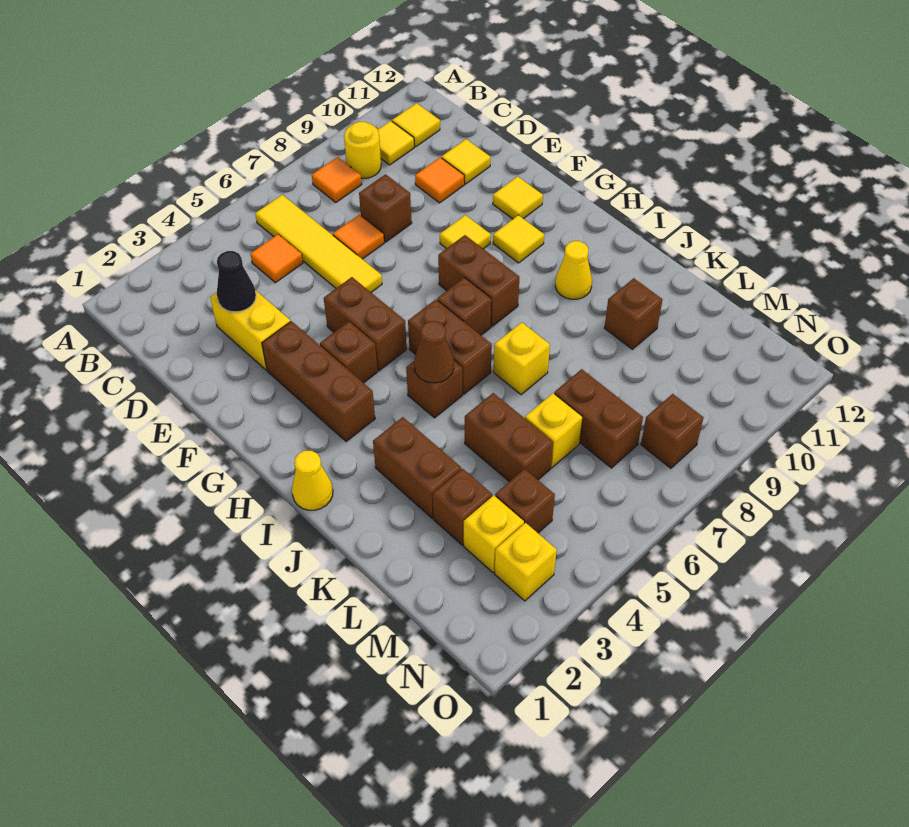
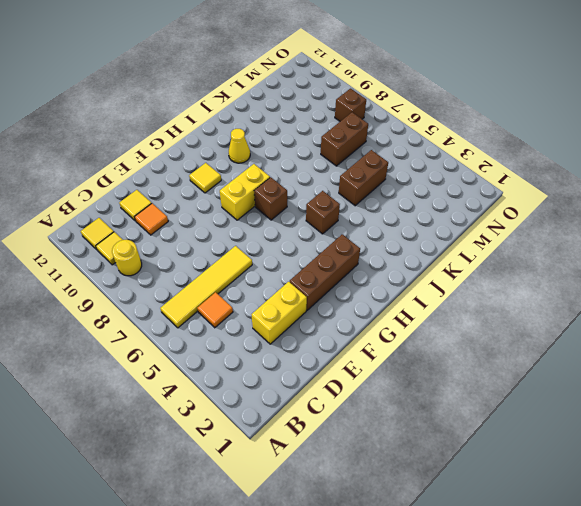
yellow 1x2 brick [220,164,270,220] -> brown 1x2 brick [438,235,519,326]
none -> orange 1x1 tile [312,157,362,202]
none -> orange 1x1 tile [333,215,384,259]
none -> brown 1x1 brick [359,174,412,242]
none -> brown 1x2 brick [324,277,407,371]

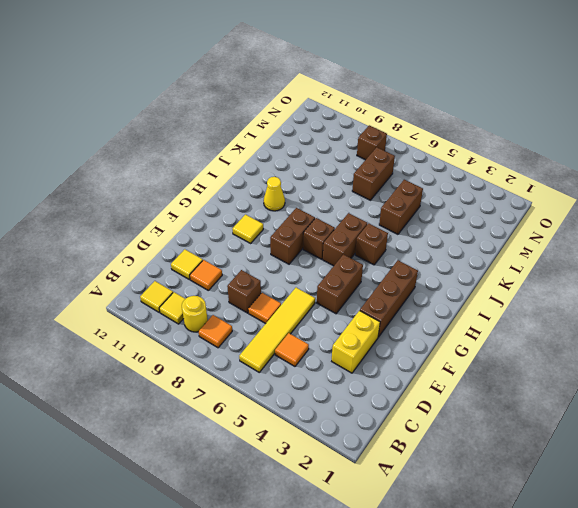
none -> yellow 1x1 tile [440,215,491,249]
none -> yellow 1x1 tile [493,176,543,219]
none -> brown 1x1 brick [320,322,378,383]
none -> yellow 1x1 cone [292,451,333,510]

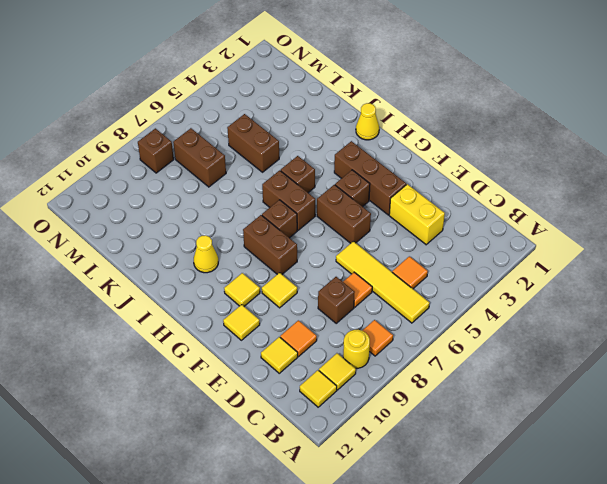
none -> brown 1x2 brick [373,417,461,518]
none -> yellow 1x1 brick [494,322,550,395]
none -> brown 1x1 brick [604,278,662,349]
none -> brown 1x1 brick [433,469,492,545]

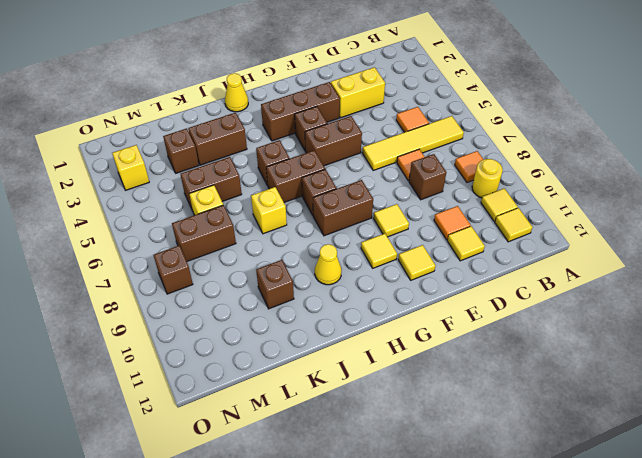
none -> yellow 1x1 brick [464,495,524,573]
none -> brown 1x1 brick [495,469,555,533]
none -> black 1x1 cone [217,251,256,312]
none -> brown 1x1 cone [414,321,454,383]

